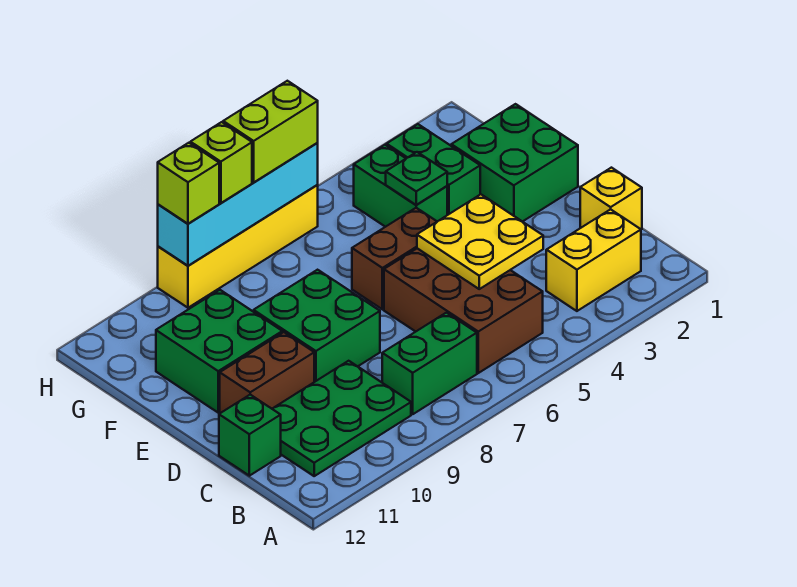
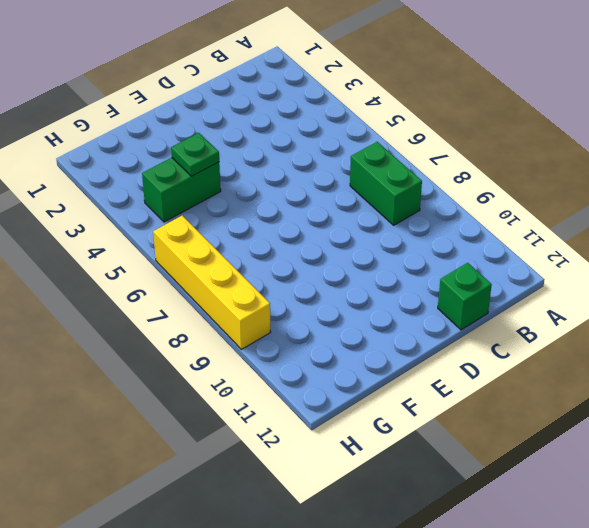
none -> yellow 1x2 brick [546,209,641,311]
none -> brown 2x3 brick [384,248,543,373]
none -> green 2x3 plate [273,361,411,476]

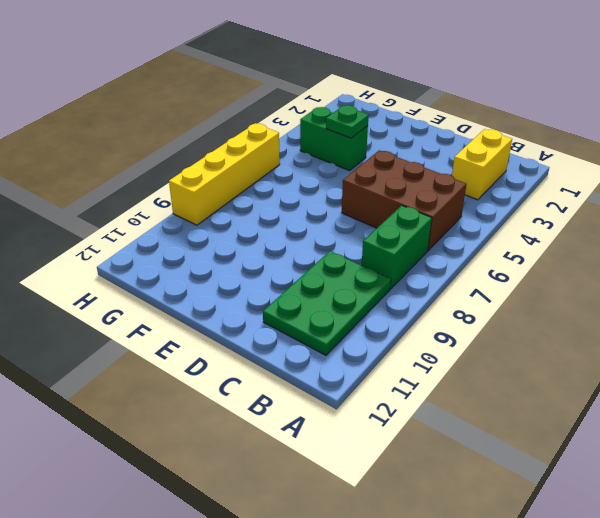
none -> yellow 1x1 brick [580,168,642,229]
none -> green 1x1 brick [219,395,281,476]
none -> green 2x2 brick [254,270,380,382]

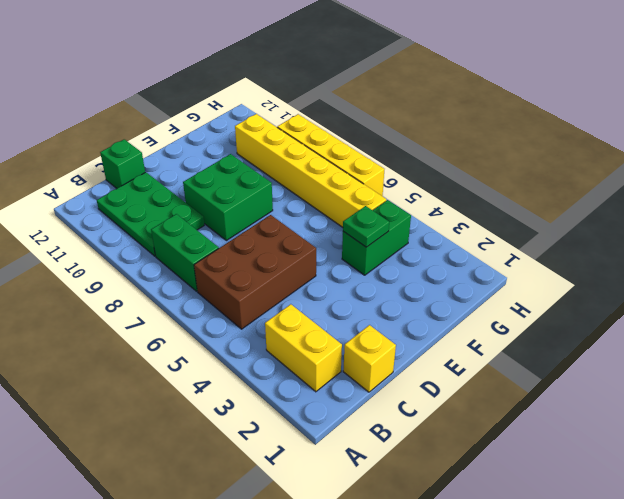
yellow 1x6 brick [235,114,386,227] -> none
none -> brown 1x2 brick [220,332,314,413]
none -> green 2x2 brick [451,104,578,222]
none -> brown 1x2 brick [352,208,437,309]

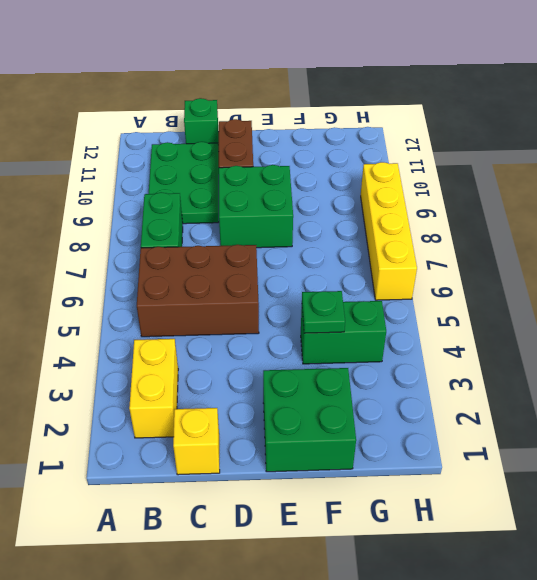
none -> brown 1x2 brick [352,208,437,309]
none -> green 2x2 brick [156,290,282,413]
none -> green 1x2 brick [387,124,480,215]

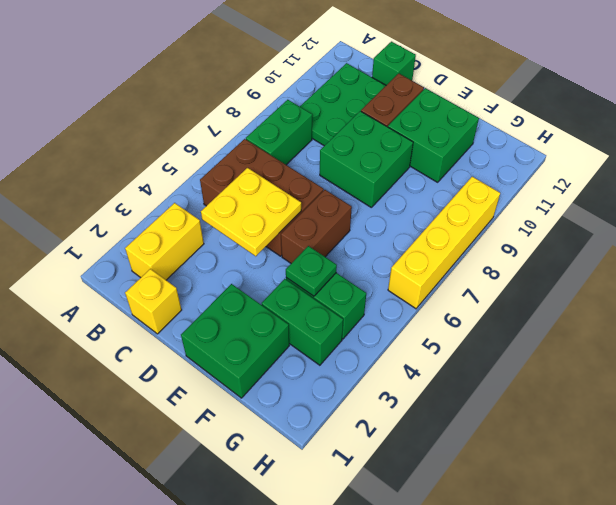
none -> cyan 1x4 brick [158,143,318,266]
none -> lime 1x2 brick [223,81,318,182]
none -> lime 1x1 brick [190,122,252,203]

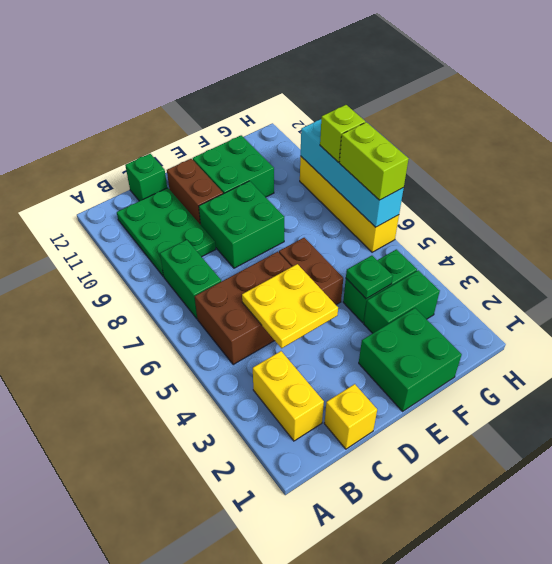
none -> lime 1x1 brick [158,143,219,224]

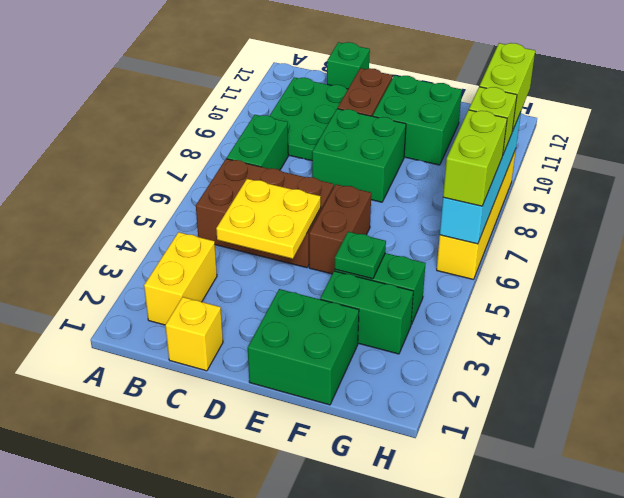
lime 1x2 brick [479,43,535,132] -> lime 1x1 brick [158,143,219,224]

